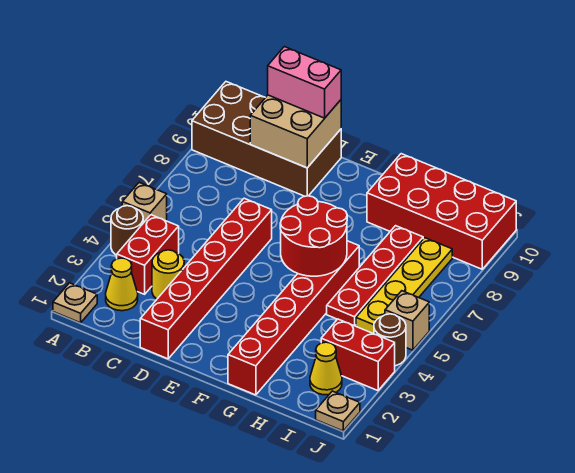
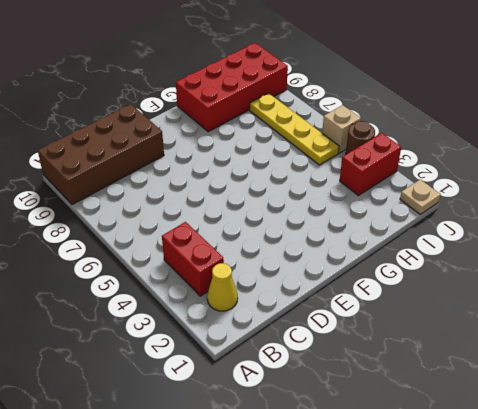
none -> tan 1x1 plate [53,283,97,323]
none -> brown 1x1 round brick [111,206,143,255]
none -> tan 1x1 brick [122,183,167,223]

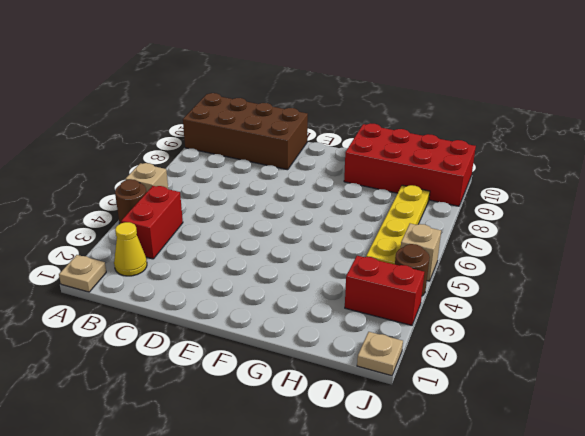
none -> yellow 1x1 round brick [152,250,184,299]
none -> red 1x6 brick [140,198,272,359]
none -> red 1x6 brick [228,241,359,395]

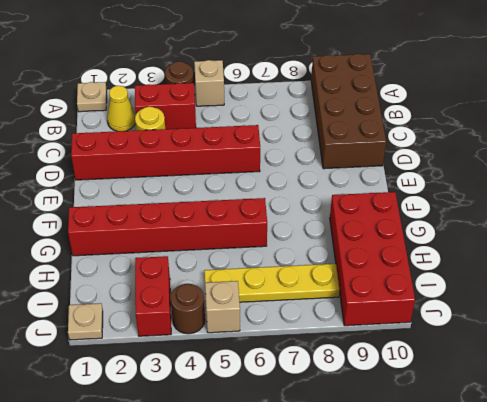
none -> red 1x4 plate [327,226,423,326]
none -> yellow 1x1 cone [310,342,342,395]
none -> tan 2x2 brick [250,95,341,168]

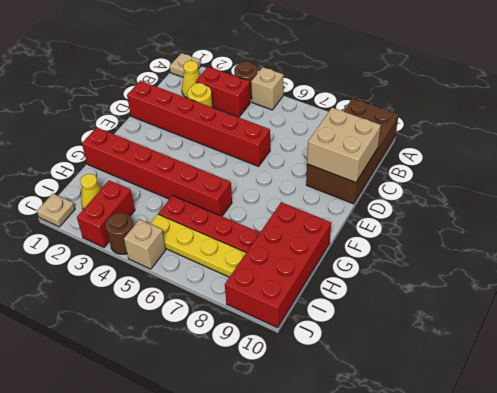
none -> red 2x2 round brick [280,196,347,276]
none -> pink 1x2 brick [268,47,341,118]

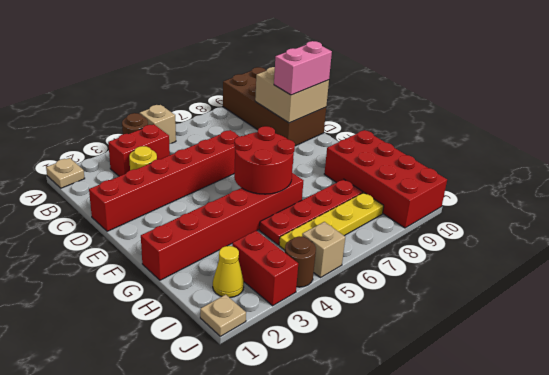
pink 1x2 brick [274,41,332,95] -> pink 1x2 brick turned to [268,47,341,118]
none -> yellow 1x1 cone [106,258,138,311]

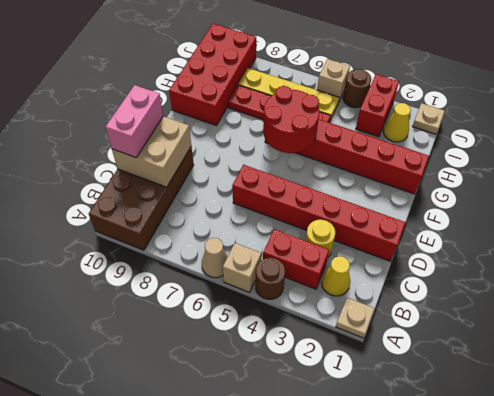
tan 1x1 cone [202,238,228,278] -> none

